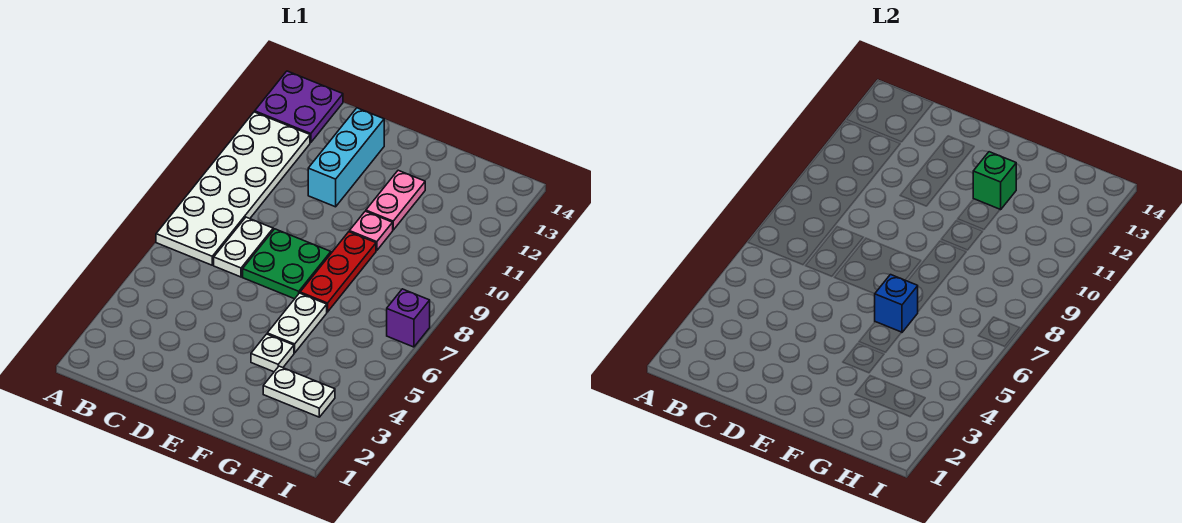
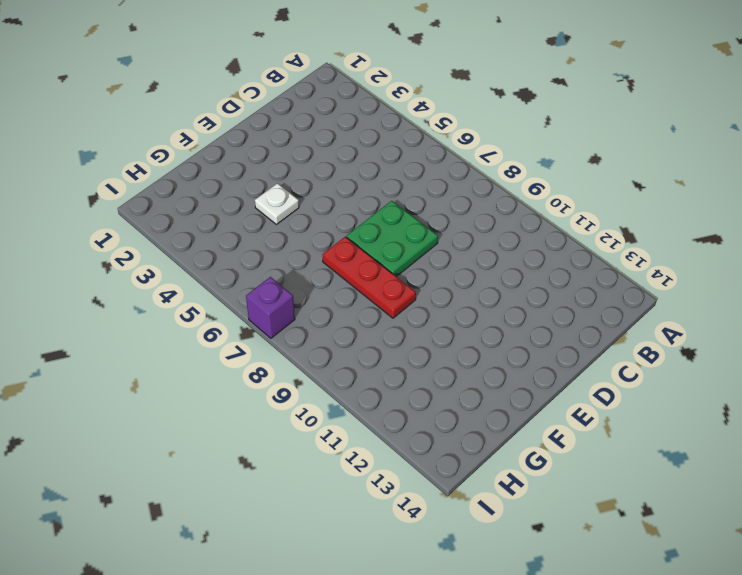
none -> white 2x6 plate [156,112,310,265]
none -> purple 2x2 plate [255,71,343,143]
none -> white 1x2 plate [214,217,273,277]

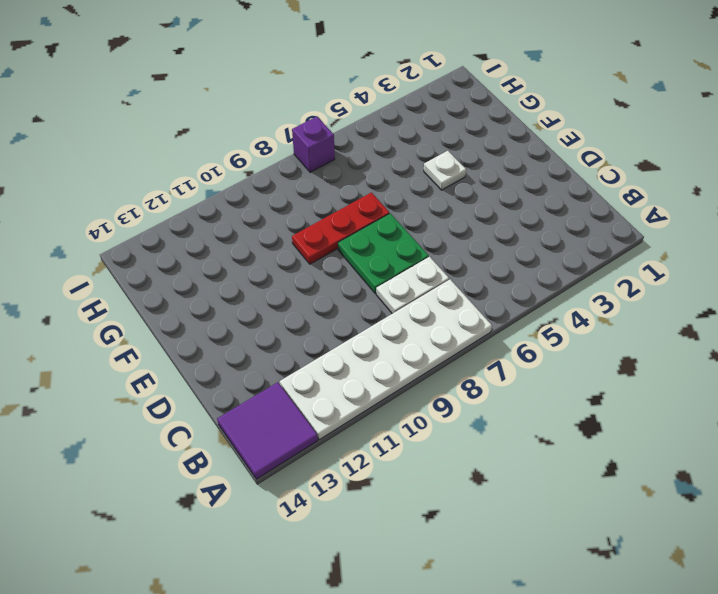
purple 2x2 tile [217,382,318,479] -> purple 2x2 plate [255,71,343,143]
none -> cyan 1x3 brick [308,108,384,207]
none -> white 1x2 plate [267,293,327,353]
none -> pink 1x1 plate [349,211,393,251]

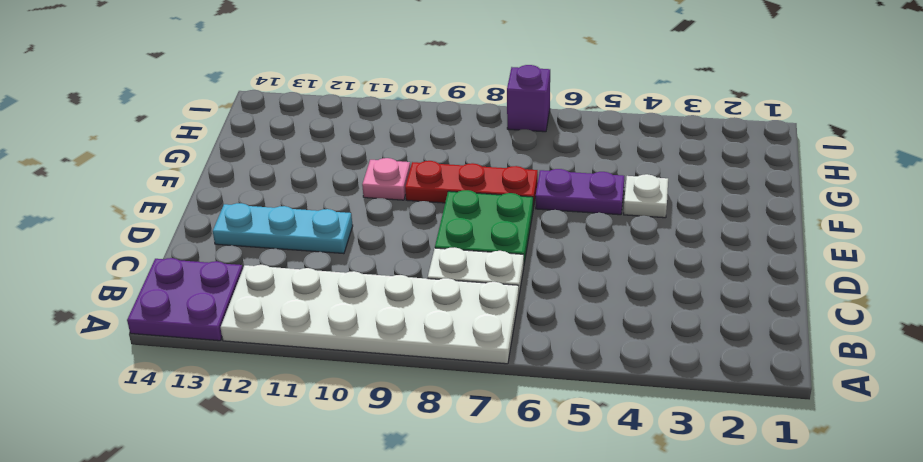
cyan 1x3 plate [213,203,353,254] -> cyan 1x3 brick [308,108,384,207]
purple 1x2 plate [536,169,624,215] -> white 1x2 plate [267,293,327,353]
none -> pink 1x2 plate [366,170,425,230]
none -> white 1x2 plate [263,366,335,417]
none -> blue 1x1 brick [875,275,918,333]

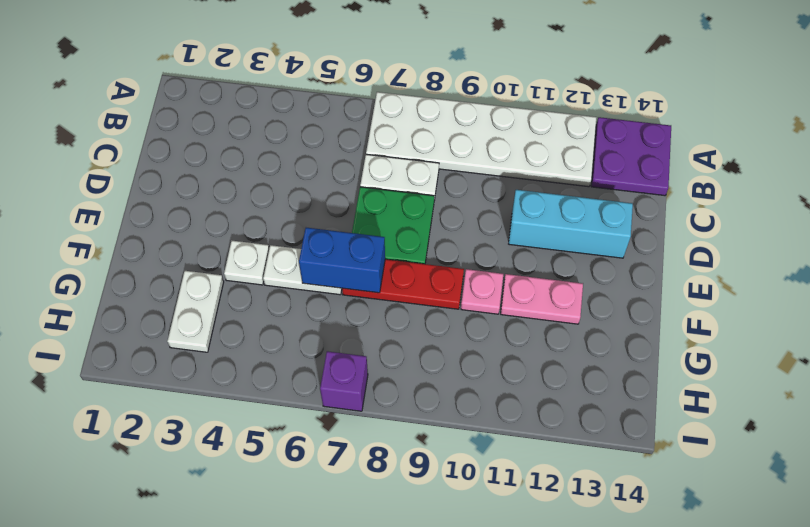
blue 1x2 brick [299,228,385,293] -> blue 1x1 brick [875,275,918,333]
none -> green 1x1 brick [973,152,1016,210]

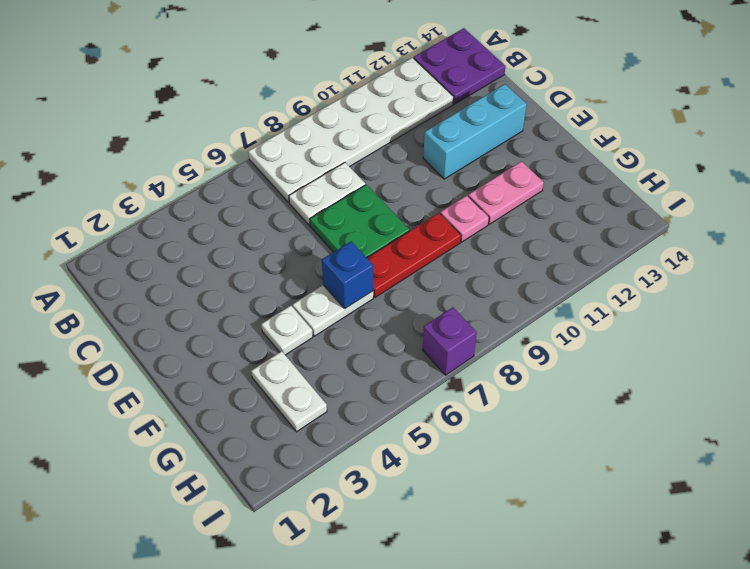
none -> green 1x1 brick [973,152,1016,210]

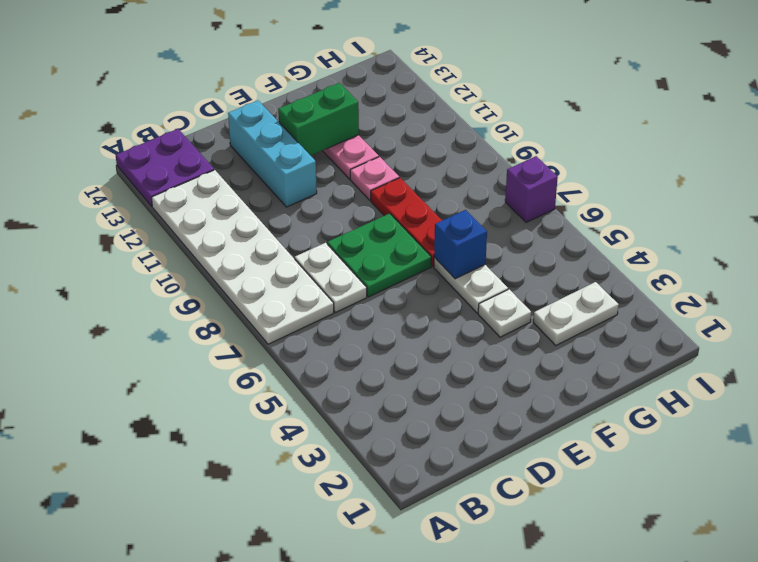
green 1x2 brick [278,83,359,156] -> green 1x1 brick [973,152,1016,210]

